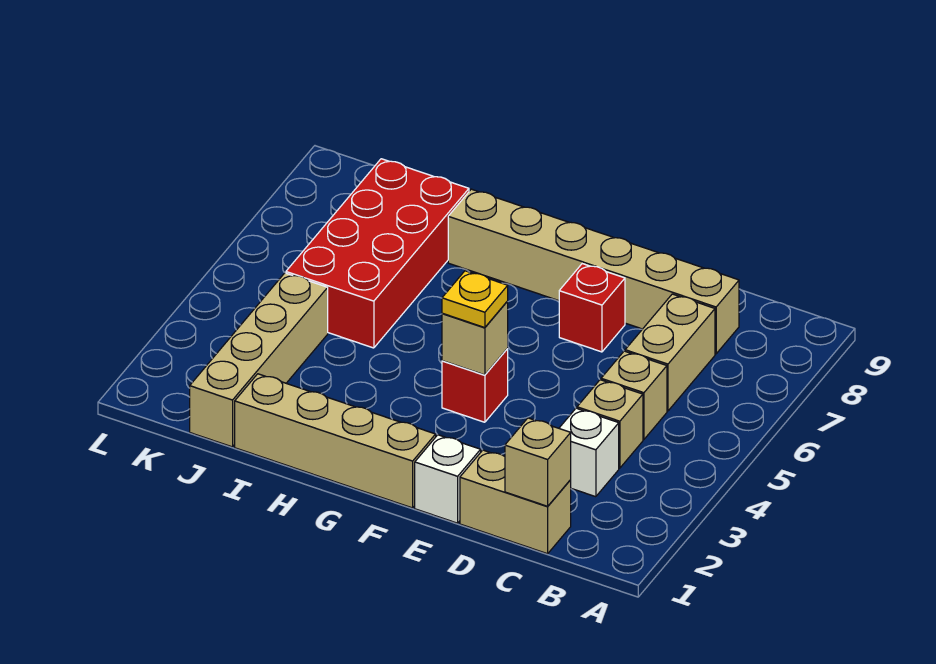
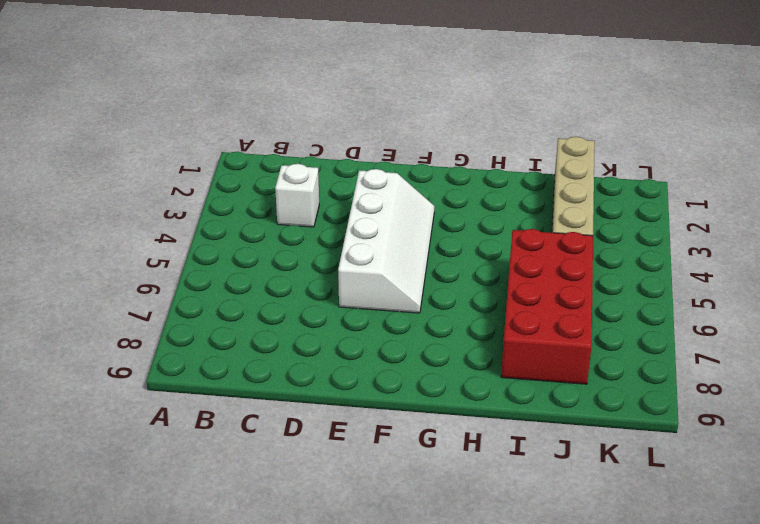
white 2x4 slope [338,169,434,313] -> red 1x1 brick [442,349,508,422]
none -> tan 1x2 brick [460,450,571,554]
none -> tan 1x1 brick [577,380,643,468]
none -> tan 1x1 brick [601,351,667,440]

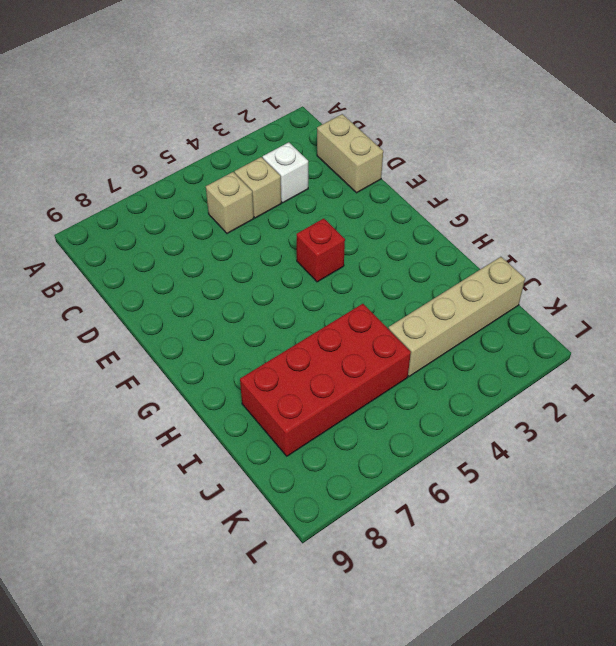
none -> tan 1x2 brick [625,294,715,411]
none -> tan 1x6 brick [448,189,739,354]
none -> white 1x1 brick [415,435,481,523]

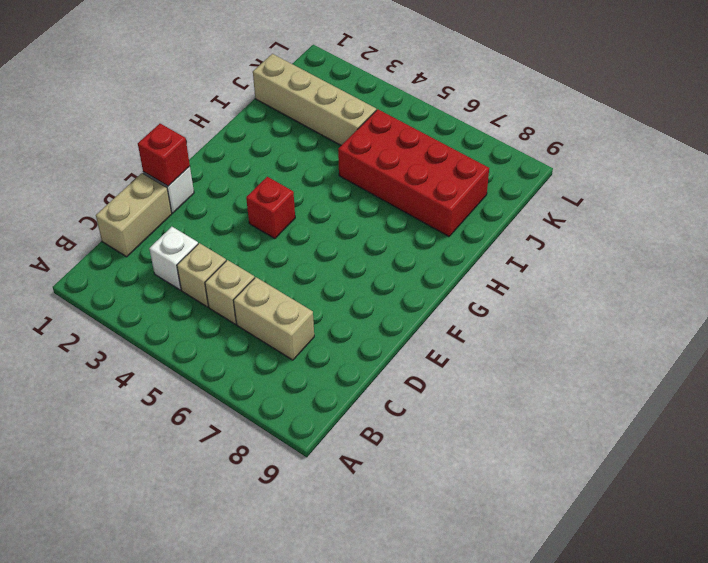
red 1x1 brick [138,124,190,186] -> red 1x1 brick moved to [559,264,625,352]
none -> tan 1x6 brick [448,189,739,354]
none -> tan 1x4 brick [235,374,436,508]
none -> tan 1x1 brick [505,418,571,506]

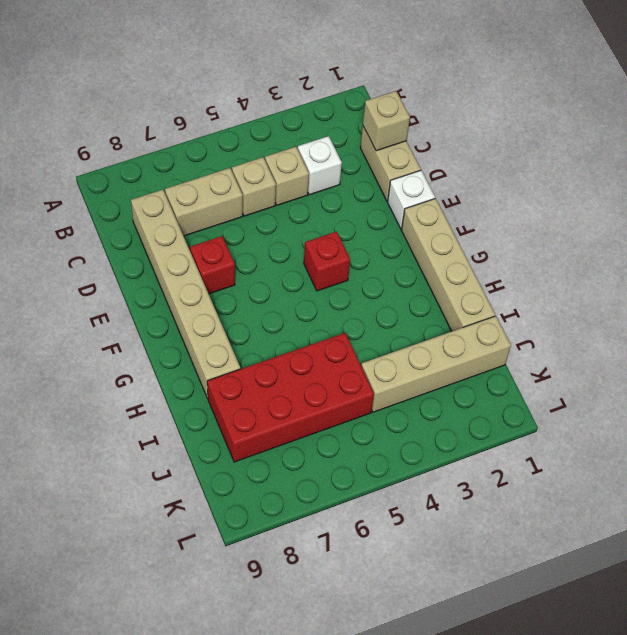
none -> tan 1x1 brick [442,301,508,375]
none -> yellow 1x1 plate [442,271,508,328]

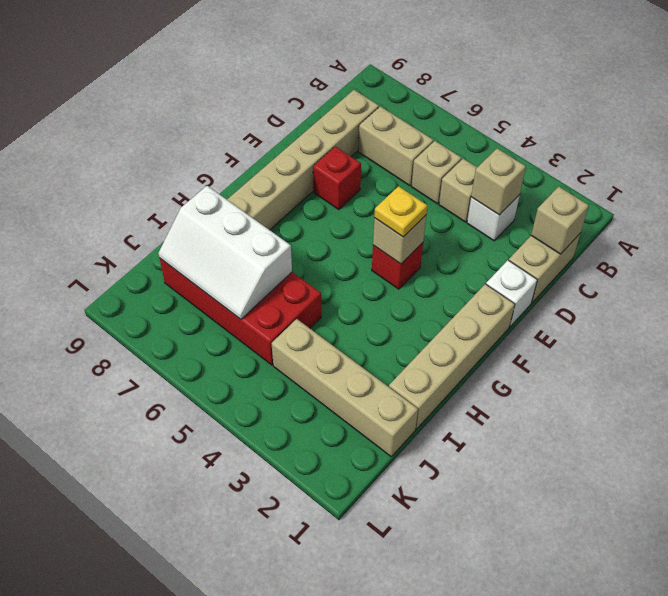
tan 1x1 brick [471,148,526,215] -> none
white 2x3 slope [158,186,292,319] -> none

